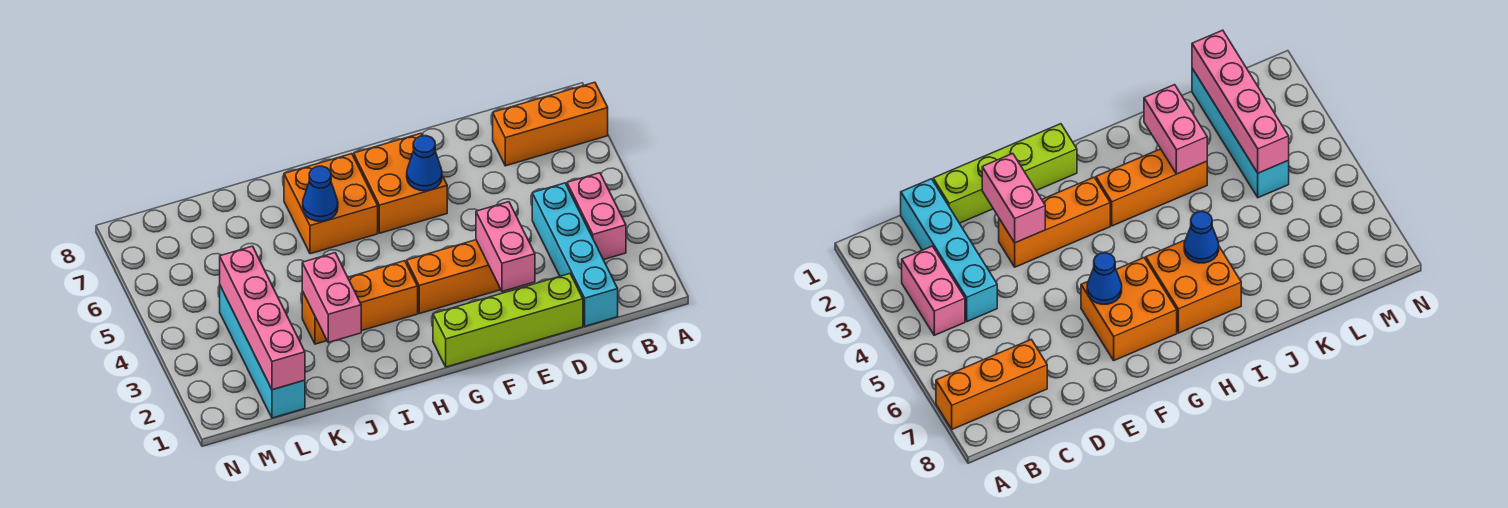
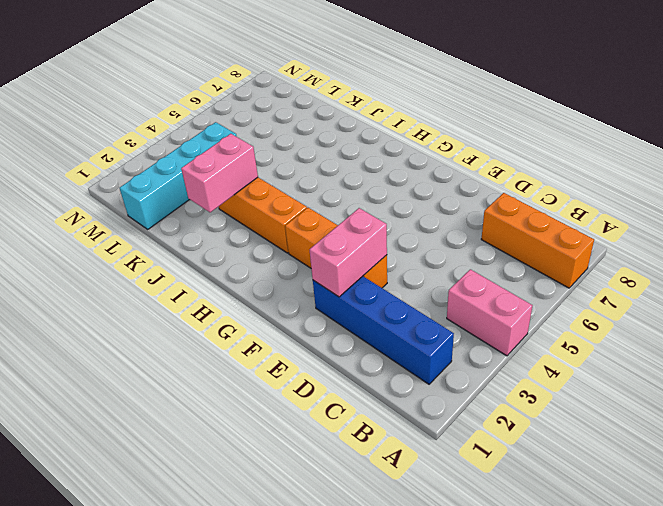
pink 1x2 brick [447,269,532,356] -> pink 1x2 brick turned to [567,173,626,260]
blue 1x4 brick [313,276,454,384] -> cyan 1x4 brick [532,183,618,326]
none -> lime 1x4 brick [433,274,583,367]
none -> orange 2x2 brick [354,133,447,233]
none -> orange 2x2 brick [284,154,378,254]

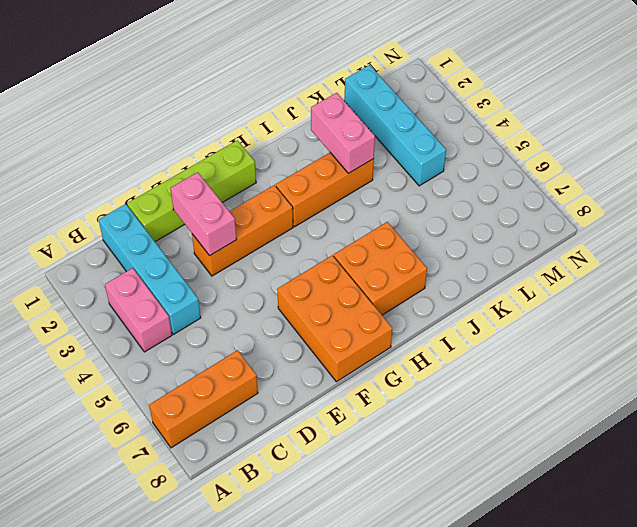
orange 2x3 brick [277,255,392,382] -> orange 2x2 brick [354,133,447,233]
none -> blue 1x1 cone [407,136,442,191]
none -> blue 1x1 cone [303,166,338,221]
none -> pink 1x4 brick [220,246,305,390]

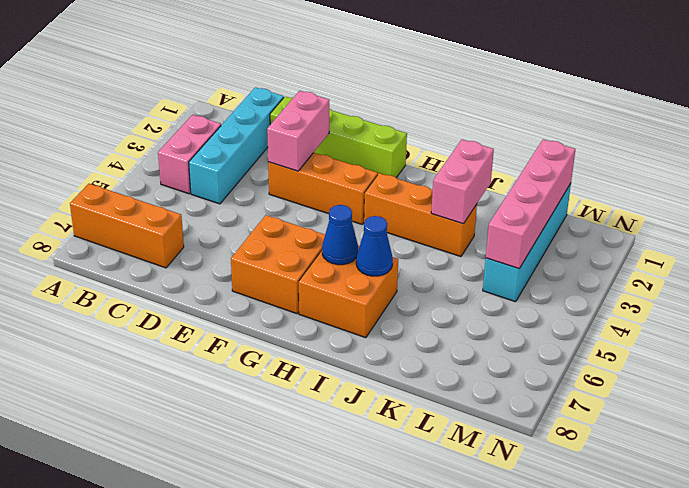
blue 1x1 cone [322,205,358,265] -> blue 1x1 cone moved to [407,136,442,191]

